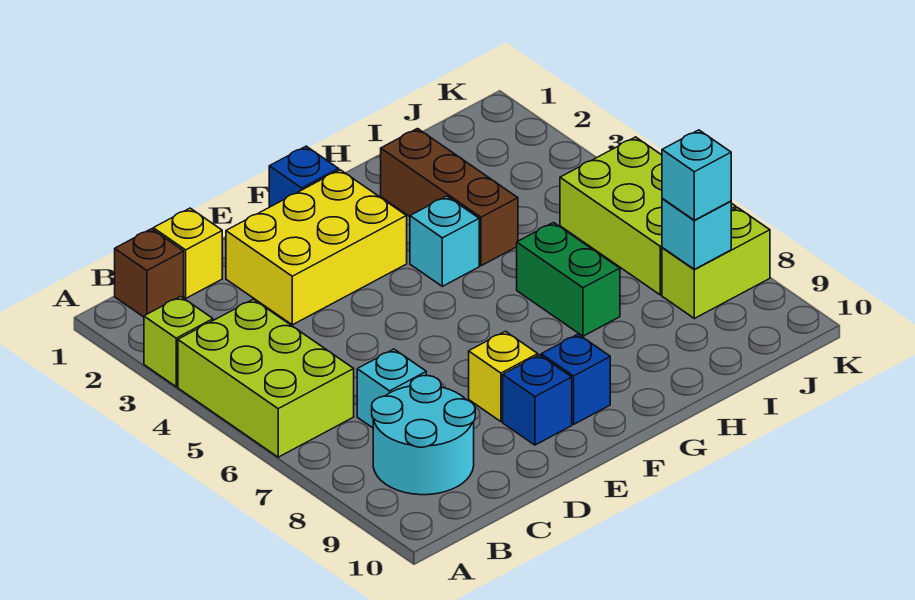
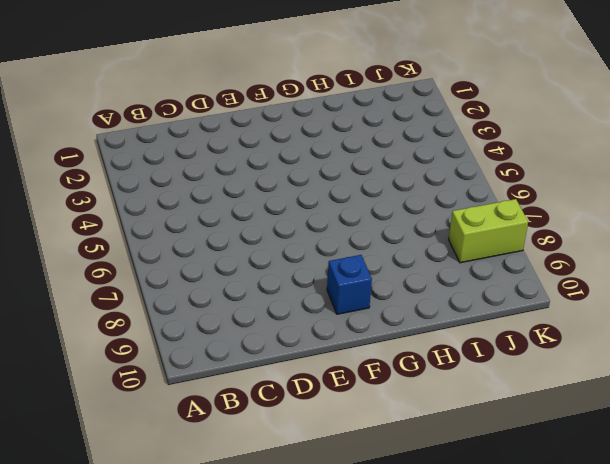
none -> lime 1x1 brick [144,296,213,387]
none -> lime 2x3 brick [178,299,354,457]
none -> brown 1x1 brick [115,229,184,317]

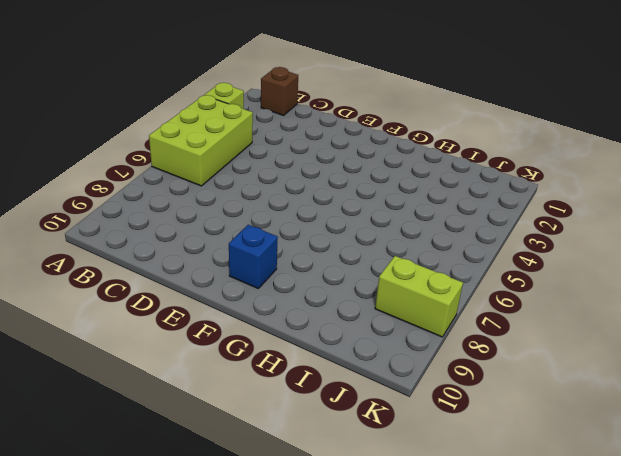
none -> cyan 2x2 round brick [372,376,475,495]
none -> yellow 1x1 brick [153,208,222,298]
none -> cyan 1x1 brick [357,349,426,428]

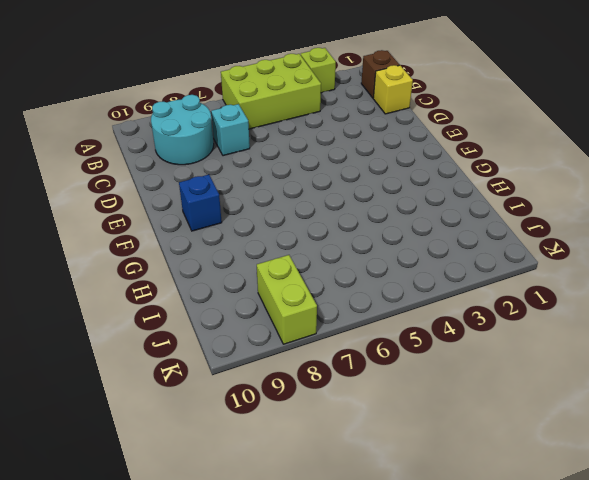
none -> yellow 2x3 brick [226,170,407,325]
none -> yellow 1x1 brick [469,331,538,422]
none -> blue 1x1 brick [503,355,572,445]

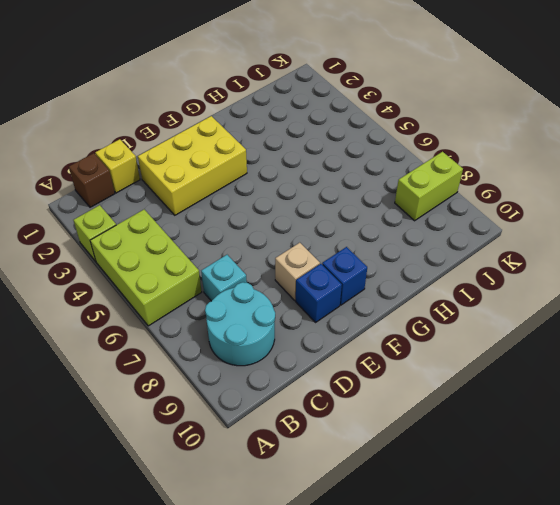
tan 1x1 brick [275,243,320,300] -> yellow 1x1 brick [469,331,538,422]
none -> blue 1x1 brick [269,146,339,207]
none -> cyan 1x1 brick [410,196,479,286]
none -> brown 1x3 brick [381,129,518,266]

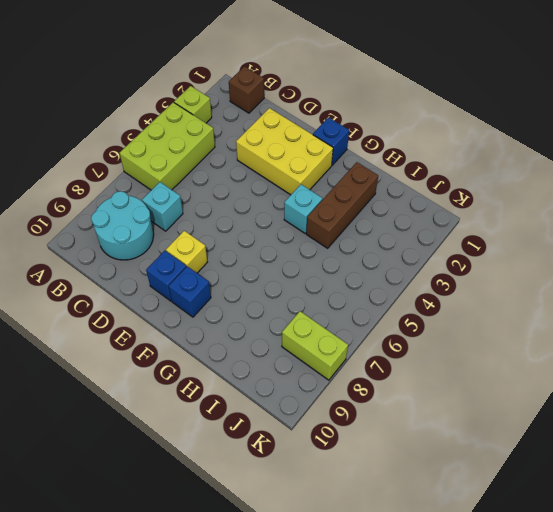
none -> yellow 1x1 brick [153,208,222,298]
none -> green 1x2 brick [517,223,620,336]
none -> lime 2x3 brick [560,137,736,295]

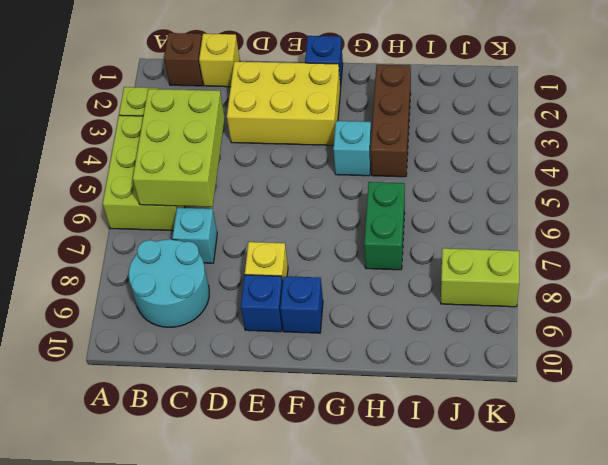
lime 2x3 brick [133,89,225,207] -> lime 2x3 brick moved to [560,137,736,295]
none -> cyan 1x1 brick [662,199,731,269]
none -> cyan 1x1 brick [662,130,731,220]

